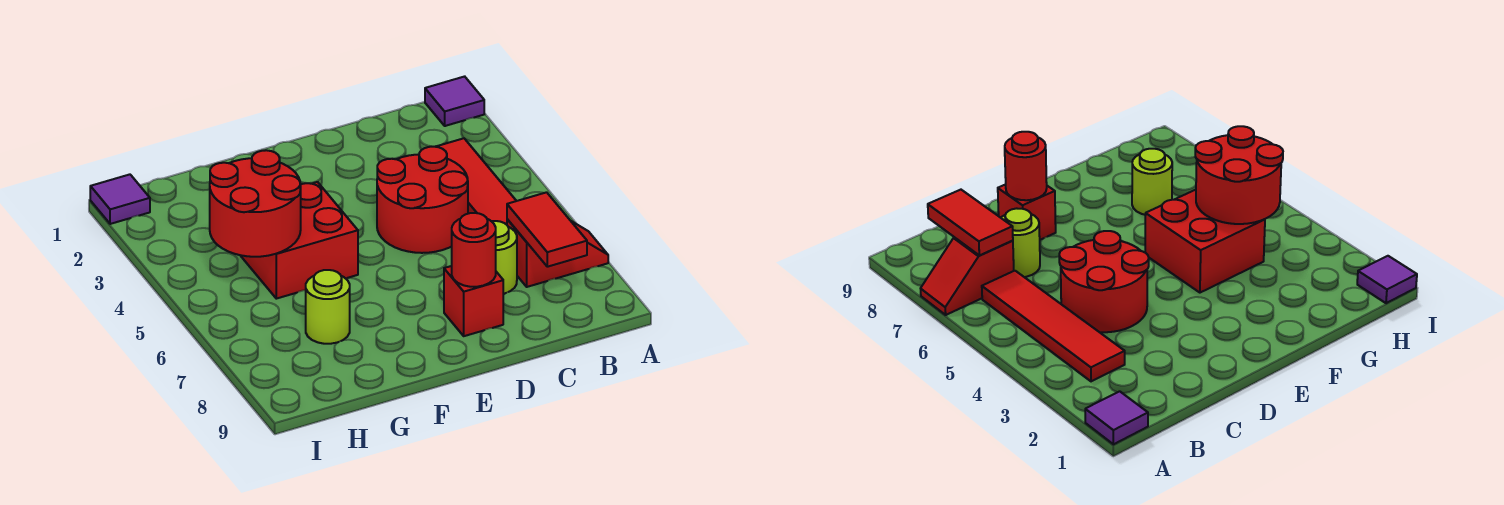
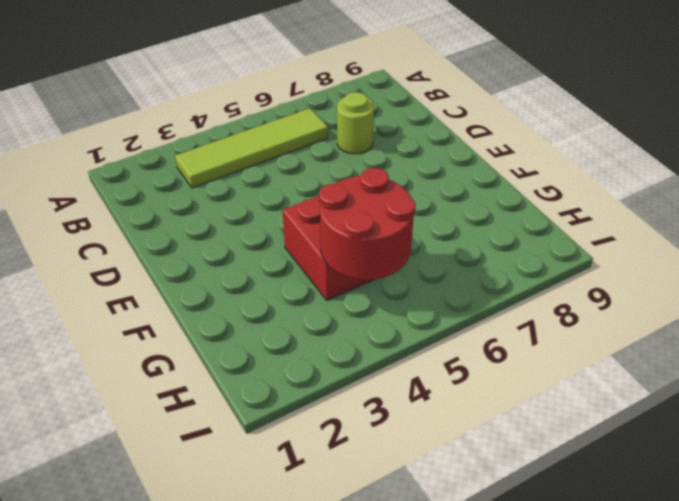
lime 1x4 tile [175,108,328,188] -> red 1x4 tile [436,138,516,225]
none -> purple 1x1 tile [425,76,484,126]
none -> red 1x2 slope [507,219,608,287]
none -> red 2x2 round brick [377,147,468,253]

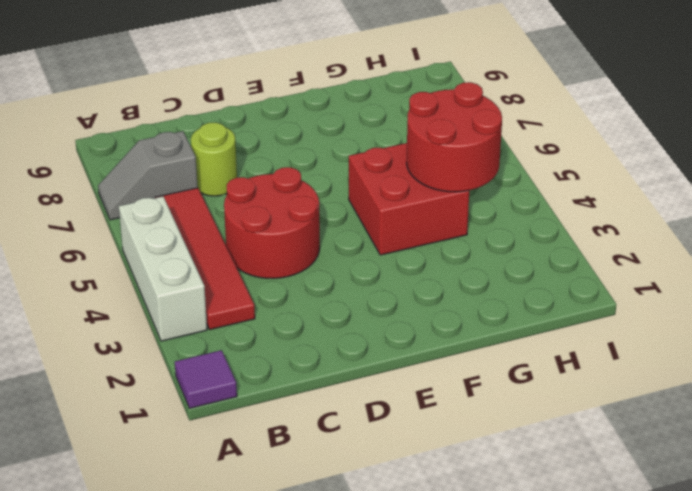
white 1x3 brick [119,196,207,341] -> none
grey 1x2 slope [98,131,198,220] -> red 1x2 slope [507,219,608,287]
none -> red 1x1 brick [444,266,503,336]
none -> lime 1x1 round brick [306,270,350,344]
none -> purple 1x1 tile [90,174,150,224]

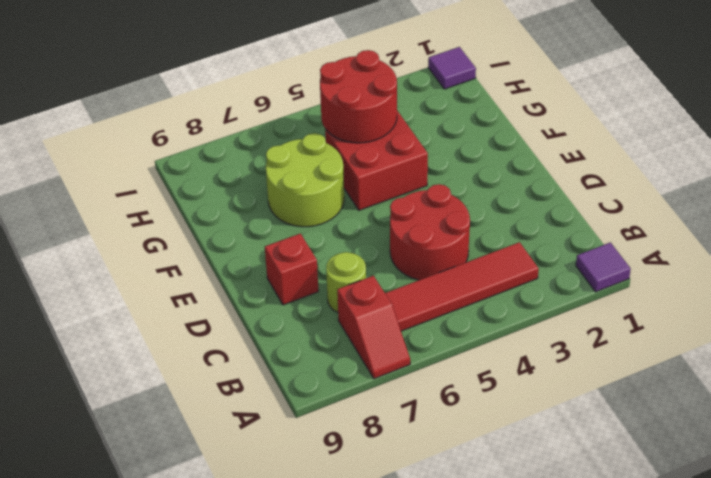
lime 2x2 round brick [266,133,344,227] -> lime 1x1 round brick [306,270,350,344]
none -> red 1x2 tile [507,192,587,267]
none -> red 1x1 round brick [452,213,496,287]

